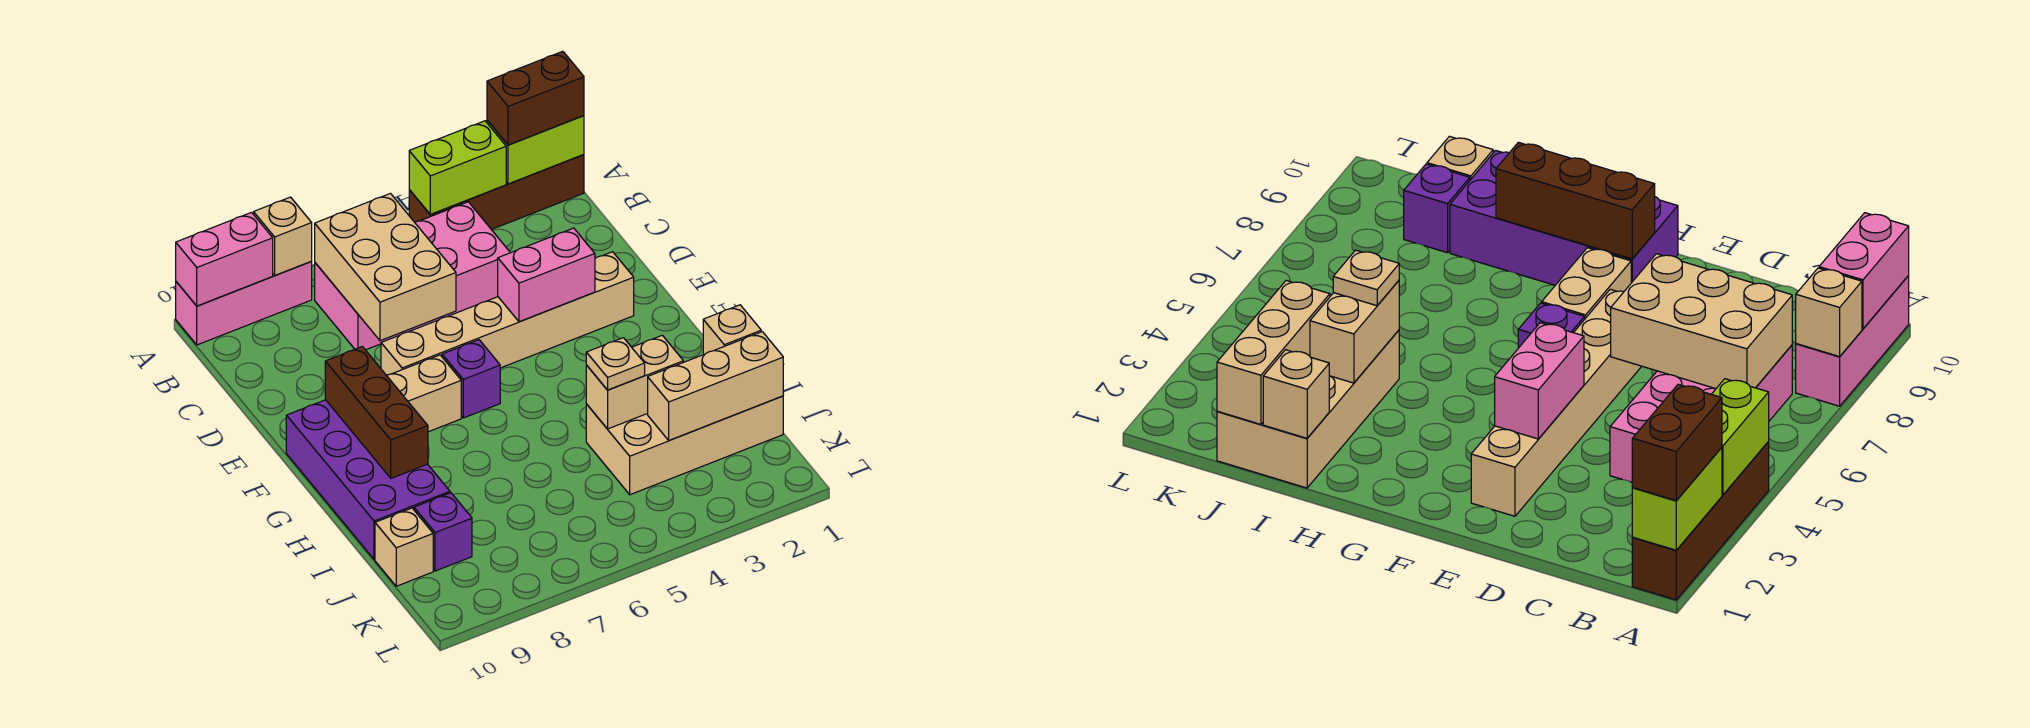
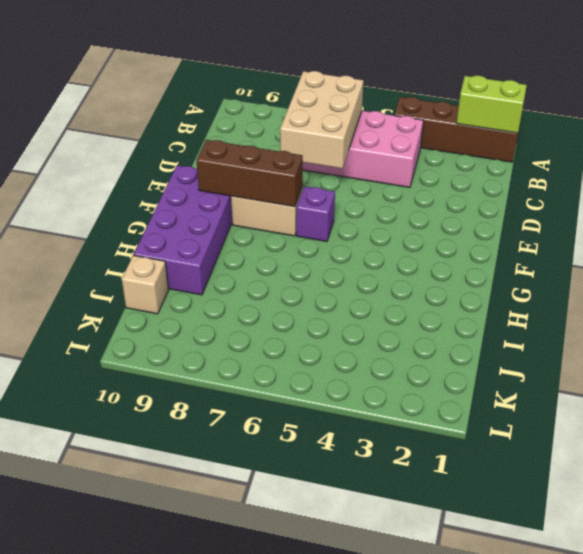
brown 1x3 brick [197,140,303,207] -> brown 1x3 brick turned to [325,347,428,478]
none -> pink 1x3 brick [176,262,312,345]
none -> tan 1x6 brick [381,252,634,375]
none -> tan 2x4 brick [586,396,783,495]

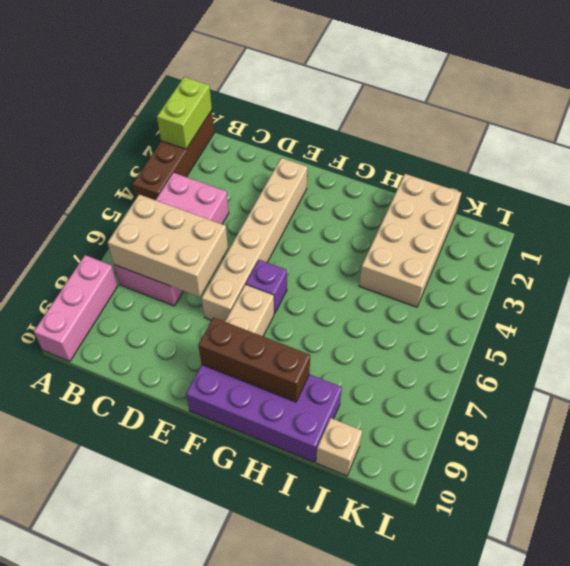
none -> purple 1x1 brick [414,493,472,571]
none -> lime 1x2 brick [409,121,506,214]
none -> tan 1x1 brick [254,197,312,275]

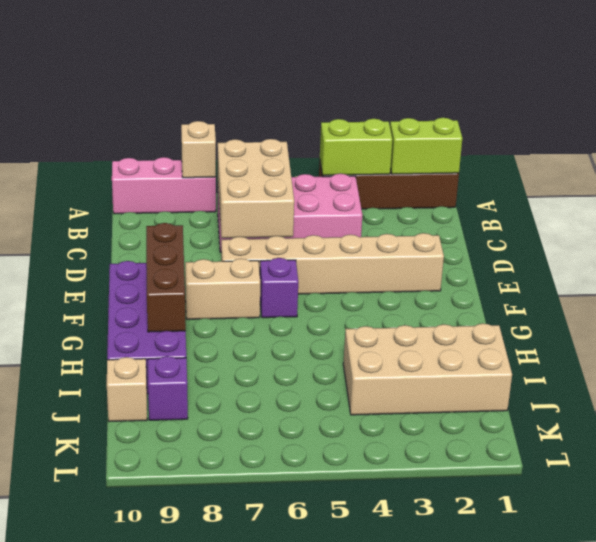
none -> pink 1x2 brick [176,213,273,306]
none -> pink 1x2 brick [498,228,595,322]
none -> tan 1x1 brick [703,305,761,355]

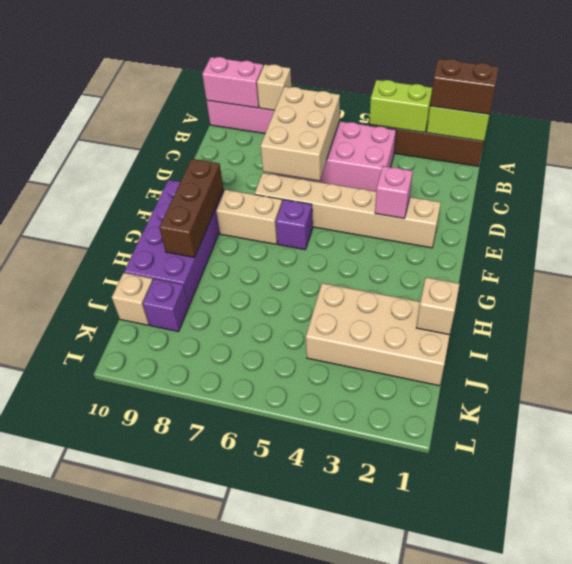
pink 1x1 brick [375,166,413,218] -> pink 1x2 brick [498,228,595,322]
none -> tan 1x2 brick [586,335,683,429]
none -> tan 1x3 brick [648,332,783,440]
none -> tan 1x1 plate [586,338,645,390]

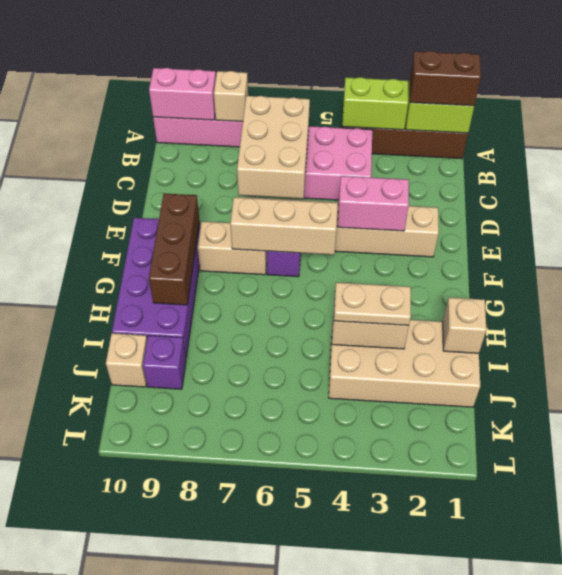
tan 1x3 brick [230,197,338,255] -> tan 1x3 brick moved to [648,332,783,440]
tan 1x2 plate [334,282,411,325] -> tan 1x1 plate [586,338,645,390]

